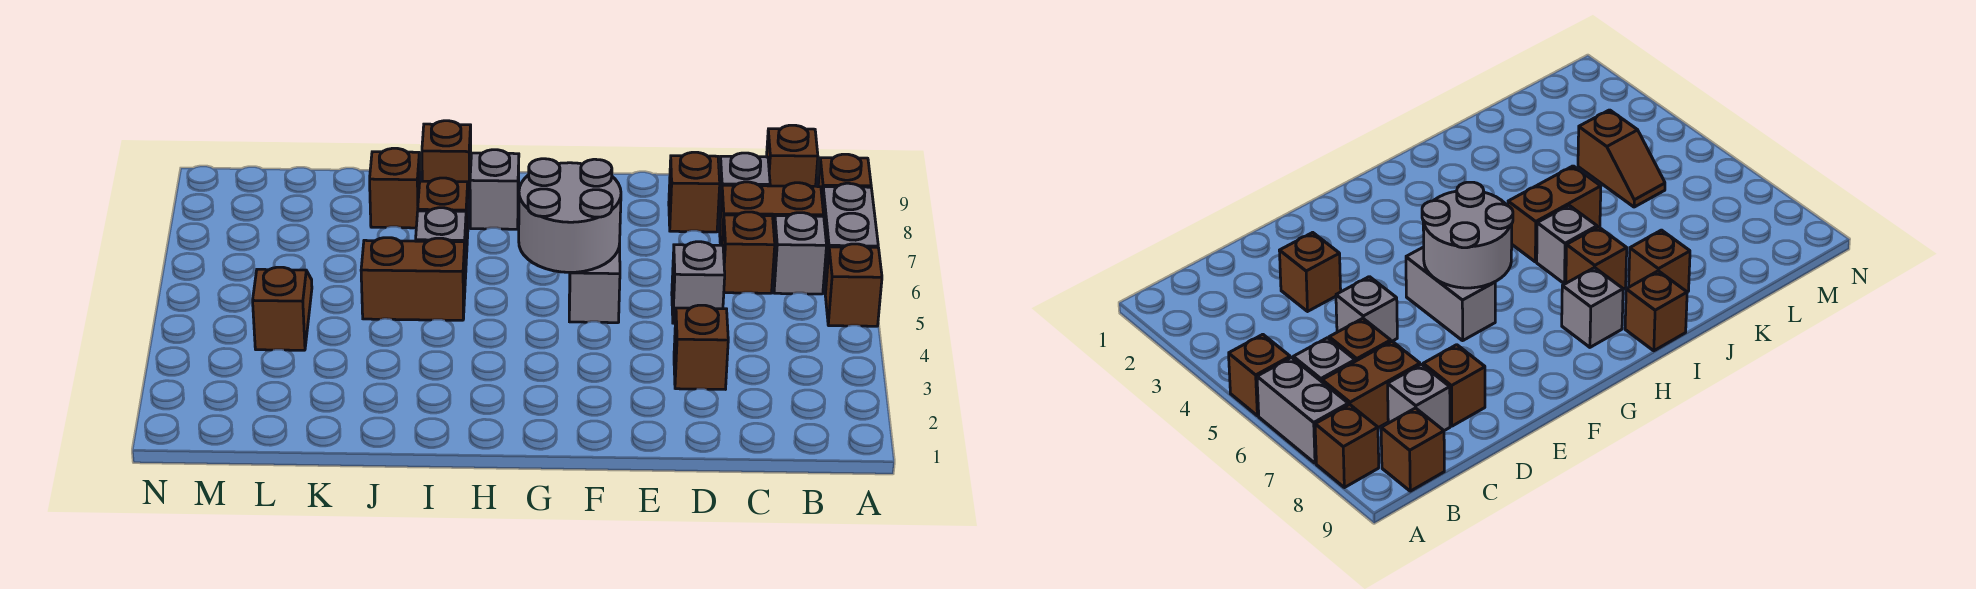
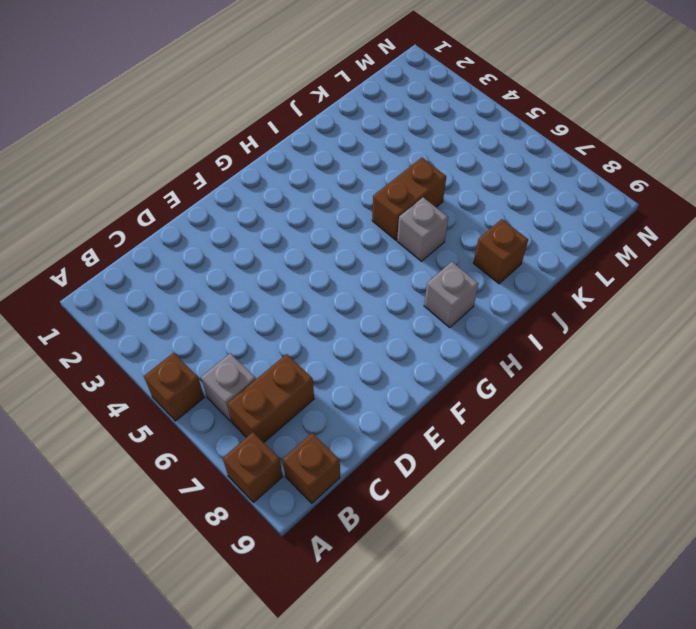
none -> grey 1x2 brick [822,183,878,294]
none -> brown 1x1 brick [722,212,775,293]
none -> grey 1x1 brick [718,153,770,230]

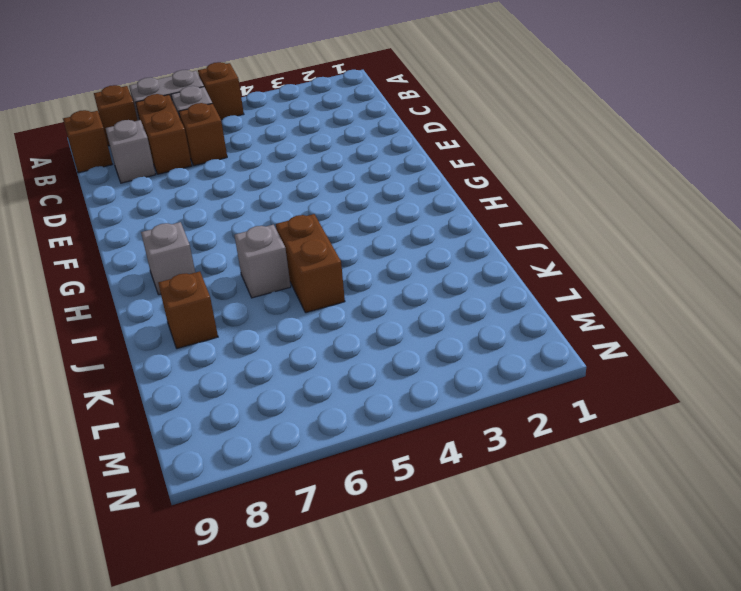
none -> brown 1x1 brick [674,305,728,389]
none -> grey 1x1 brick [672,242,725,323]
none -> brown 1x1 brick [669,152,720,232]

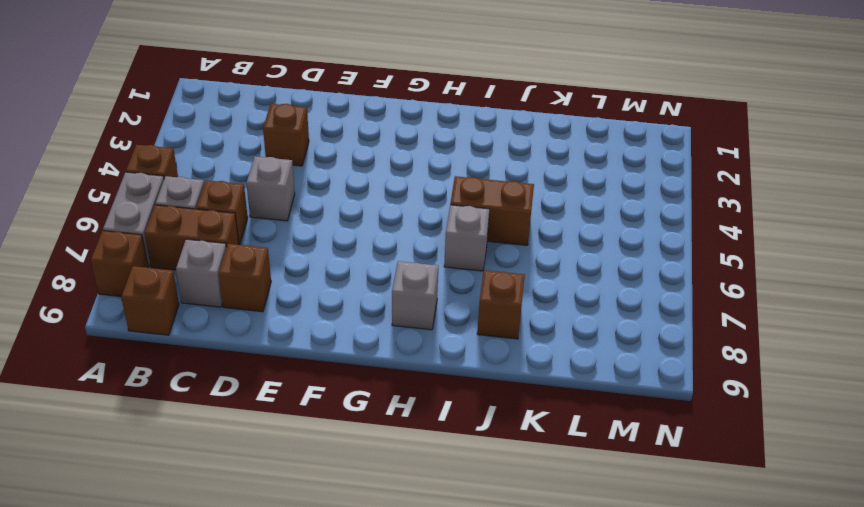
none -> grey 1x2 brick [569,244,620,323]
none -> brown 1x1 brick [418,178,468,258]
none -> brown 1x1 brick [422,121,471,199]

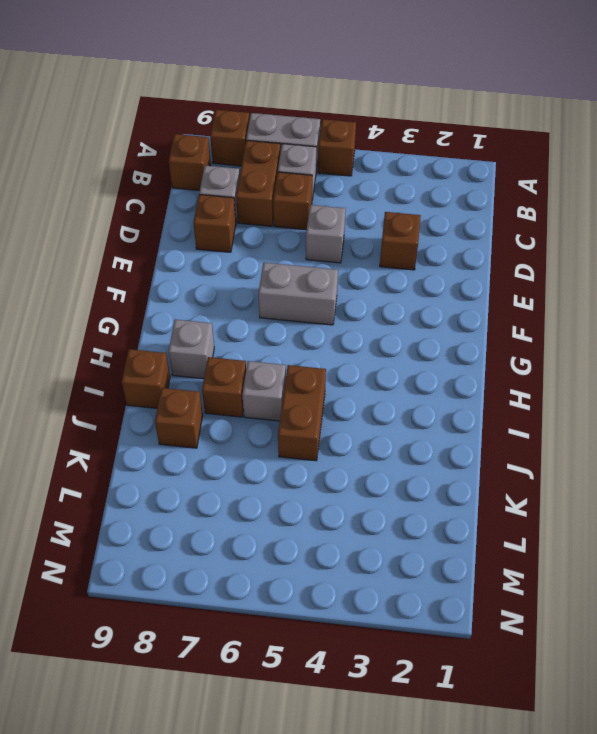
none -> brown 1x2 slope [253,267,312,350]
none -> grey 2x2 round brick [519,159,621,272]

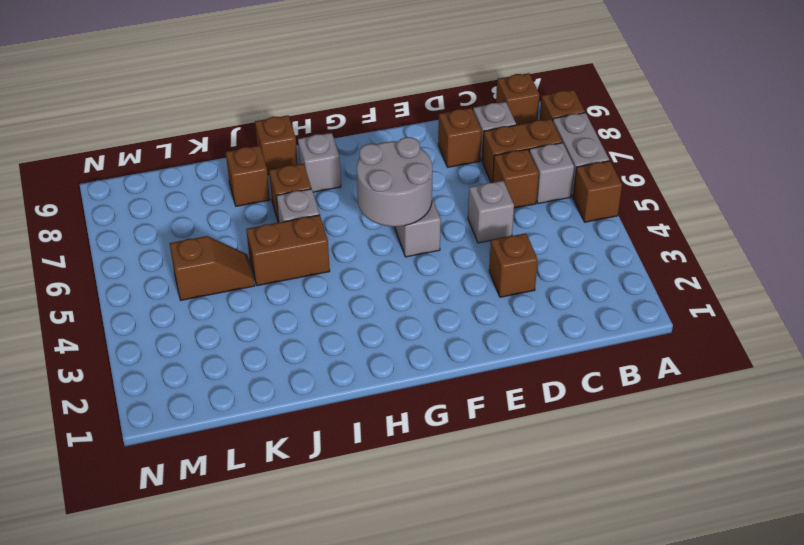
brown 1x2 slope [169,236,255,300] -> brown 1x2 slope turned to [253,267,312,350]

